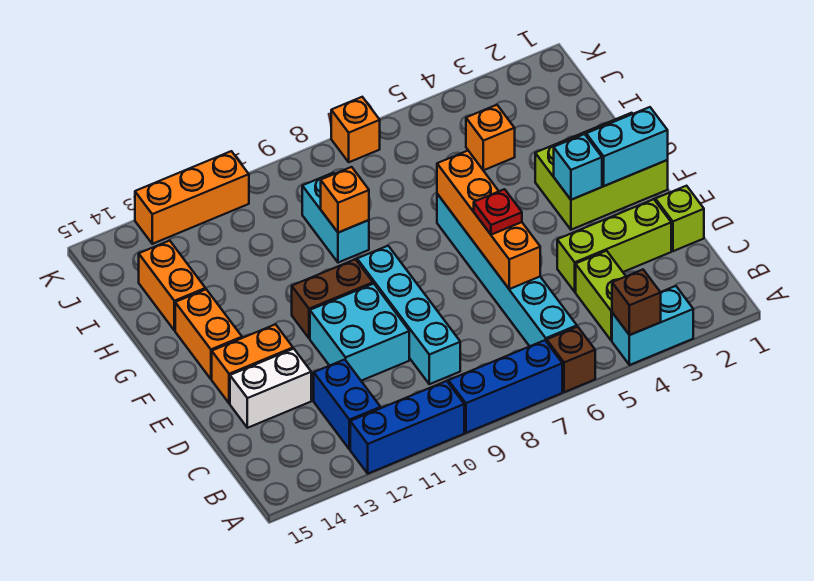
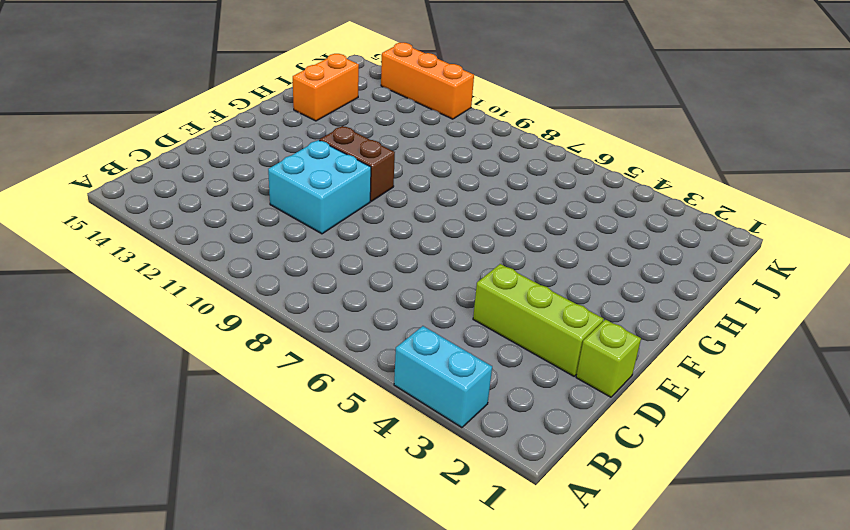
none -> brown 1x1 brick [547,327,595,392]
none -> blue 1x3 brick [448,340,562,433]
none -> blue 1x3 brick [350,381,464,474]

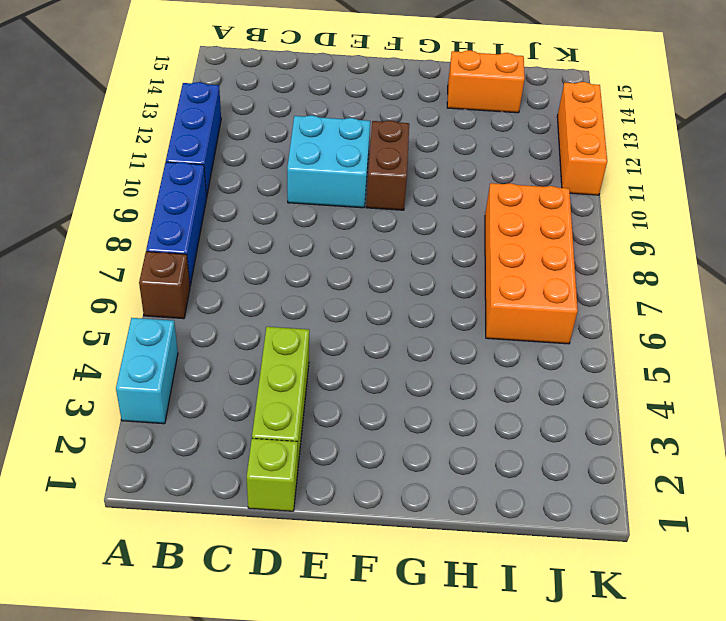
orange 2x4 brick [485,183,578,344] -> cyan 1x2 brick [302,173,369,263]
none -> lime 1x2 brick [576,251,626,341]
none -> cyan 1x6 brick [437,194,577,346]
none -> blue 1x2 brick [314,360,381,449]

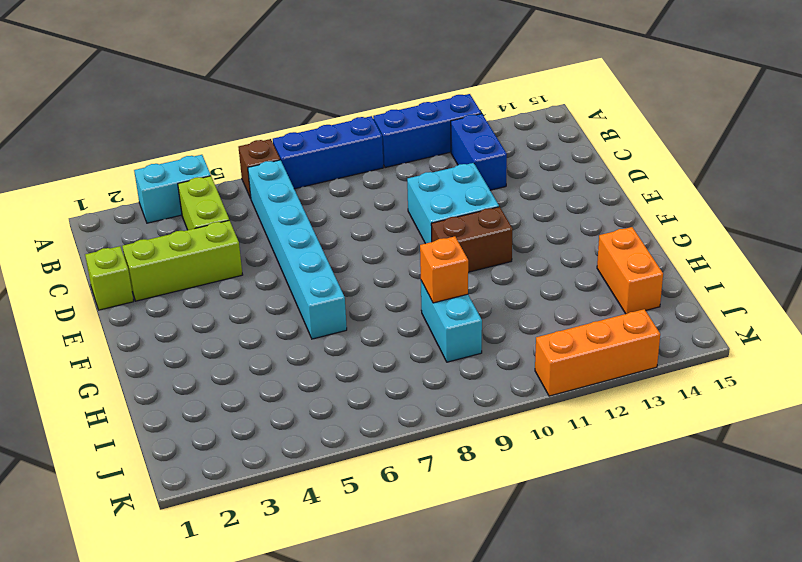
none -> cyan 1x4 brick [357,246,460,384]
none -> white 1x2 brick [230,349,311,428]
none -> orange 1x2 brick [212,324,293,404]

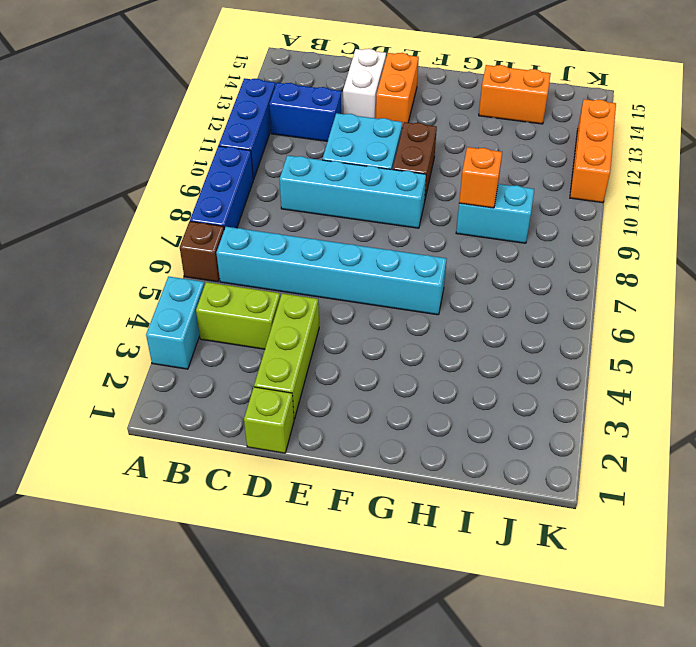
none -> lime 2x3 brick [535,113,668,230]
none -> orange 1x2 brick [175,289,242,379]
none -> orange 1x1 brick [466,105,515,170]

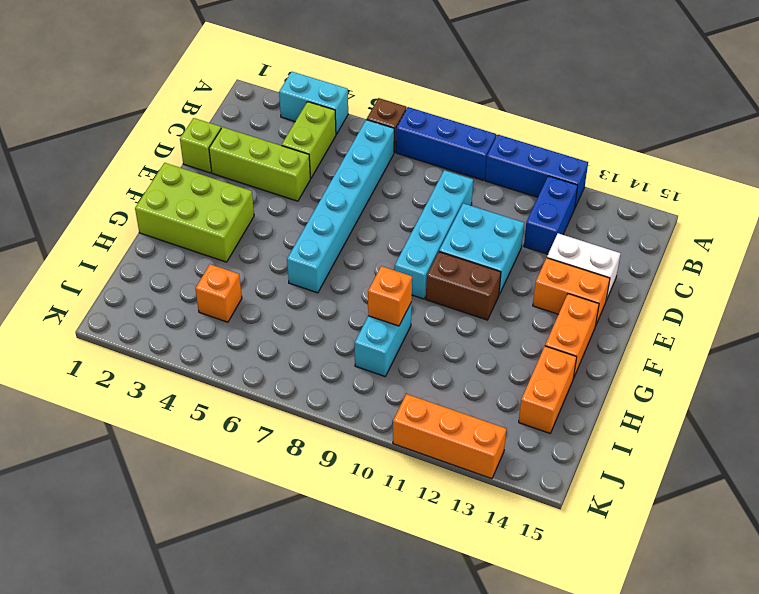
none -> orange 1x1 brick [331,97,380,162]
none -> brown 1x1 brick [612,270,661,335]
none -> orange 1x4 brick [437,151,540,289]

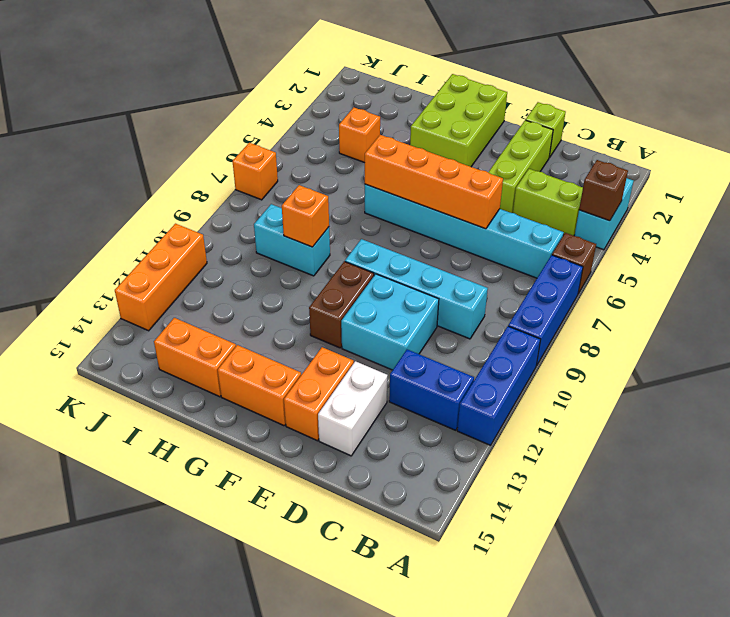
none -> cyan 1x2 brick [586,107,668,186]
none -> cyan 1x1 brick [554,134,602,200]
none -> red 1x1 plate [474,189,522,235]

